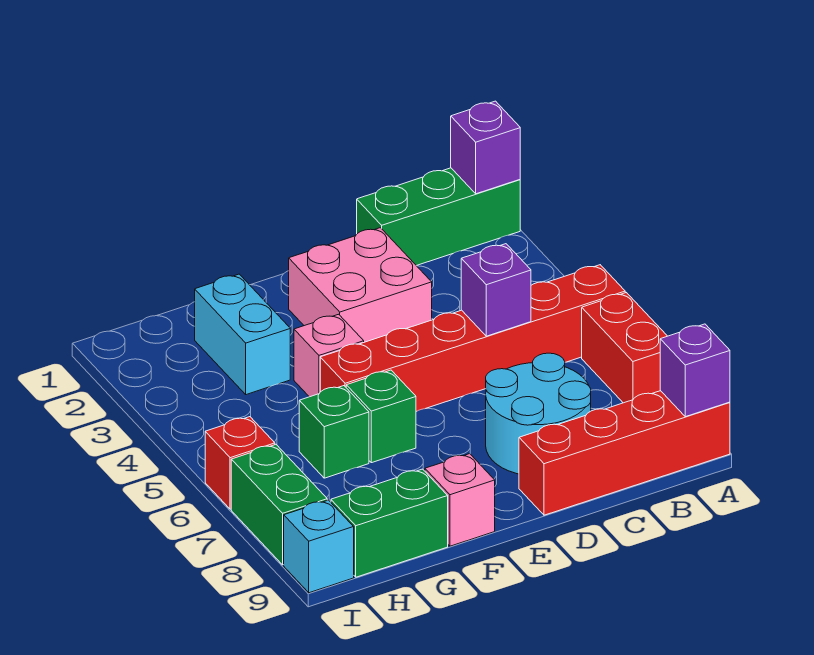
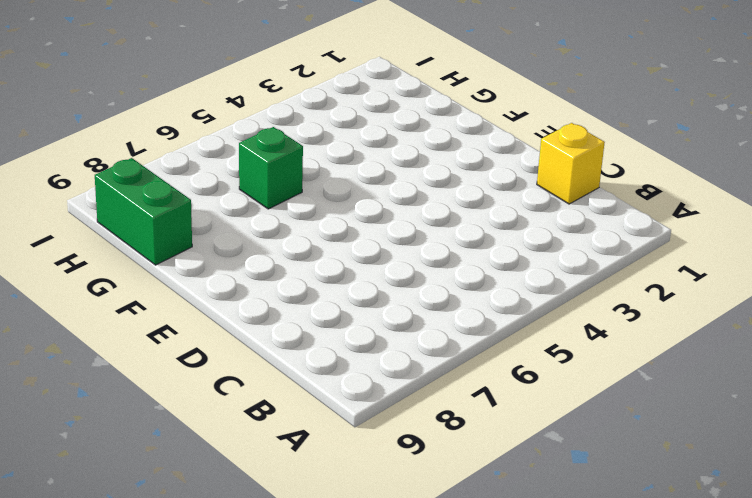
yellow 1x1 brick [537,123,605,204] -> green 1x3 brick [357,168,520,266]
none -> red 1x6 brick [320,265,625,412]
none -> red 1x2 brick [582,293,667,403]
none -> red 1x4 brick [519,391,730,515]

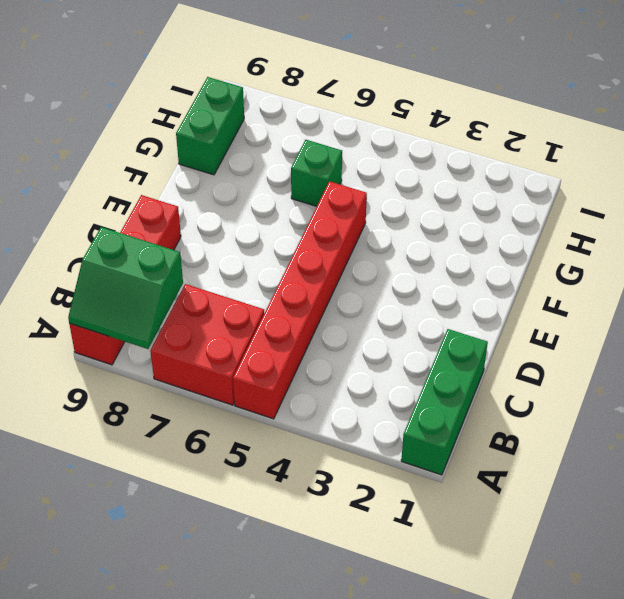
red 2x2 brick [150,284,264,405] -> red 1x2 brick [582,293,667,403]
green 2x2 slope [68,227,183,349] -> purple 1x1 brick [660,324,730,417]
none -> cyan 2x2 round brick [486,353,591,474]
none -> pink 2x2 brick [289,228,432,342]
none -> pink 1x1 brick [294,314,364,397]

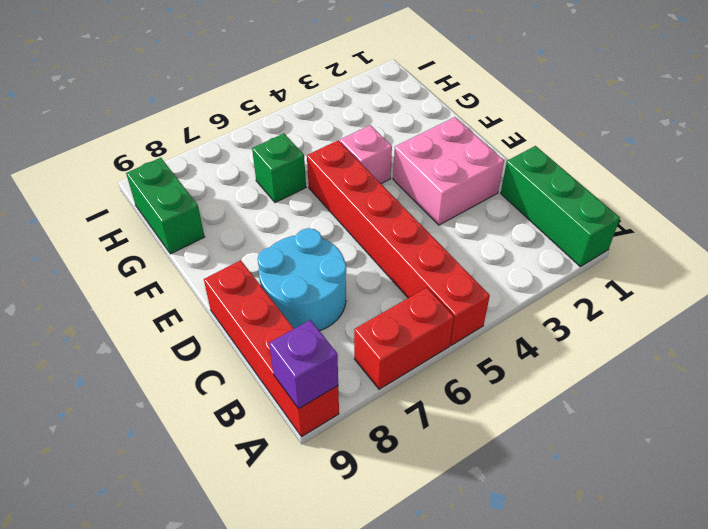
none -> green 1x1 brick [346,370,416,463]
none -> pink 1x1 brick [425,454,495,546]
none -> cyan 1x2 brick [195,274,290,395]

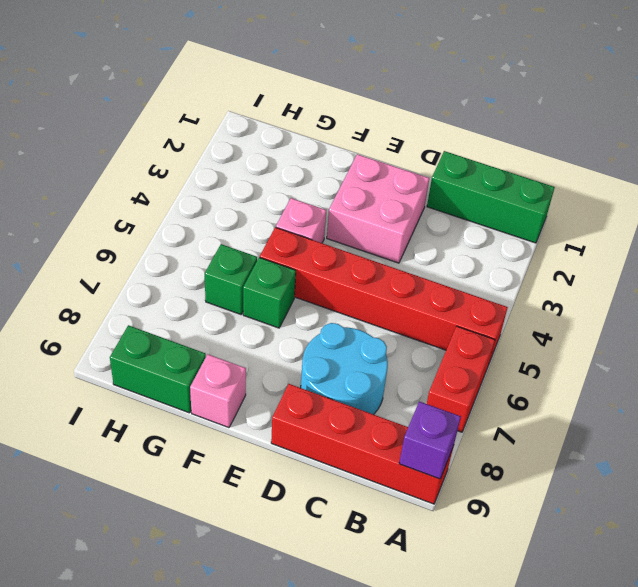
none -> cyan 1x2 brick [195,274,290,395]
none -> red 1x1 brick [205,417,275,509]
none -> green 1x2 brick [231,445,327,565]

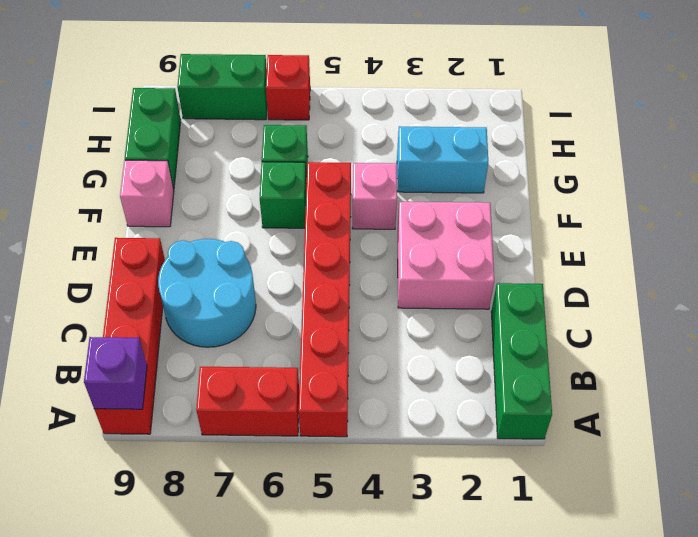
none -> cyan 1x1 brick [284,500,354,593]
none -> purple 1x1 brick [451,101,520,194]
none -> purple 1x1 brick [461,244,531,336]

